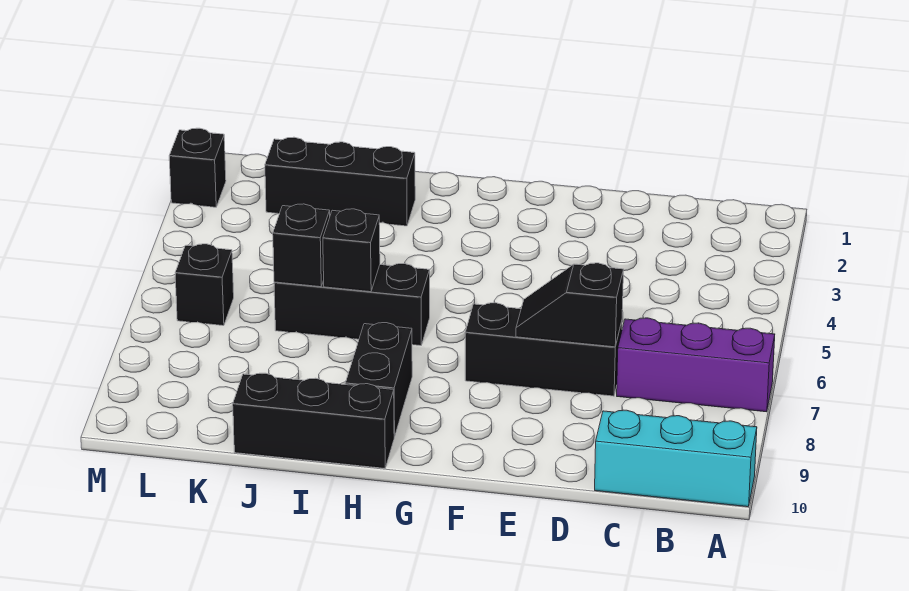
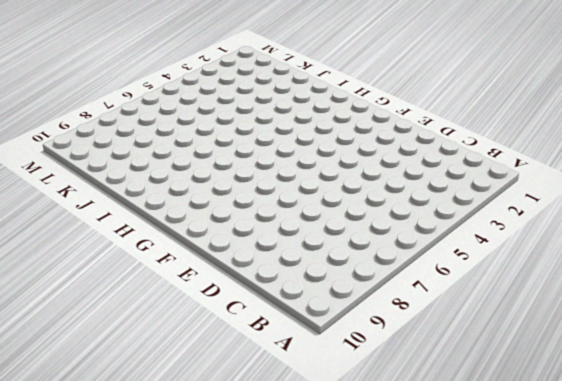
none -> purple 1x3 brick [617,318,775,412]
none -> cyan 1x3 brick [595,410,757,507]
none -> black 1x3 brick [465,303,622,396]

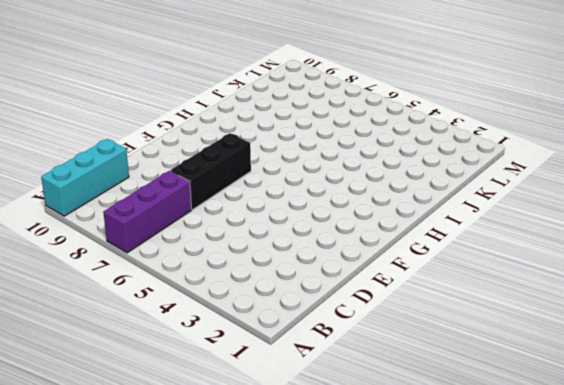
none -> black 1x3 brick [274,264,430,346]
none -> black 1x2 brick [345,323,412,437]
none -> black 1x3 brick [233,373,394,468]

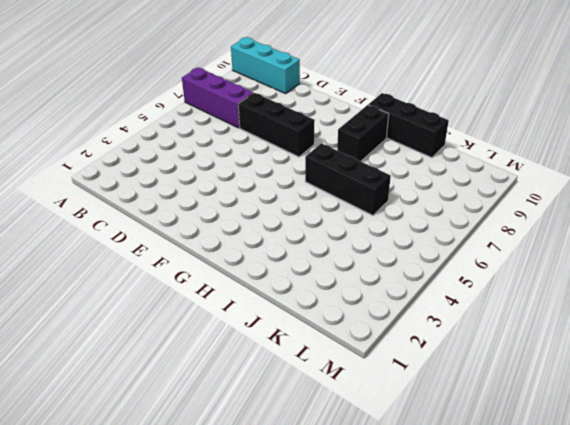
none -> black 1x3 brick [265,137,415,226]
none -> black 1x1 brick [175,244,234,326]
none -> black 1x1 brick [169,128,226,207]

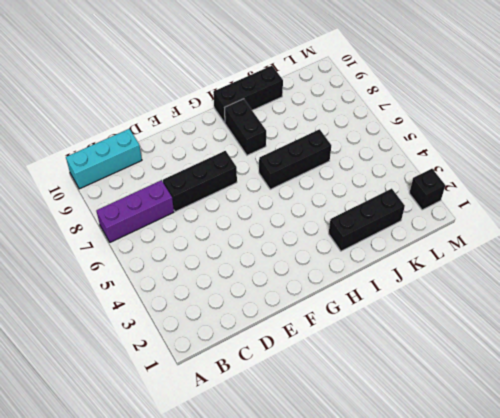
none -> black 1x1 brick [175,244,234,326]
none -> black 1x2 slope [516,263,624,347]
none -> black 1x1 brick [323,209,380,292]

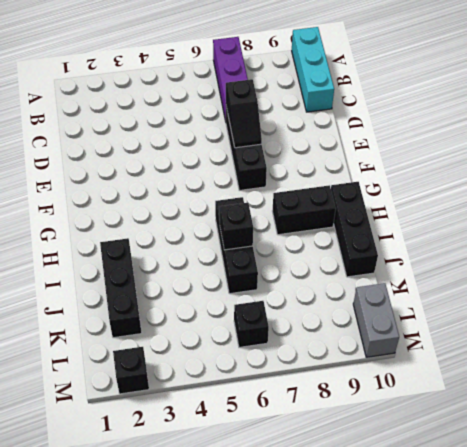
grey 1x2 brick [353,283,399,357] -> none
none -> black 1x1 brick [273,204,330,287]

